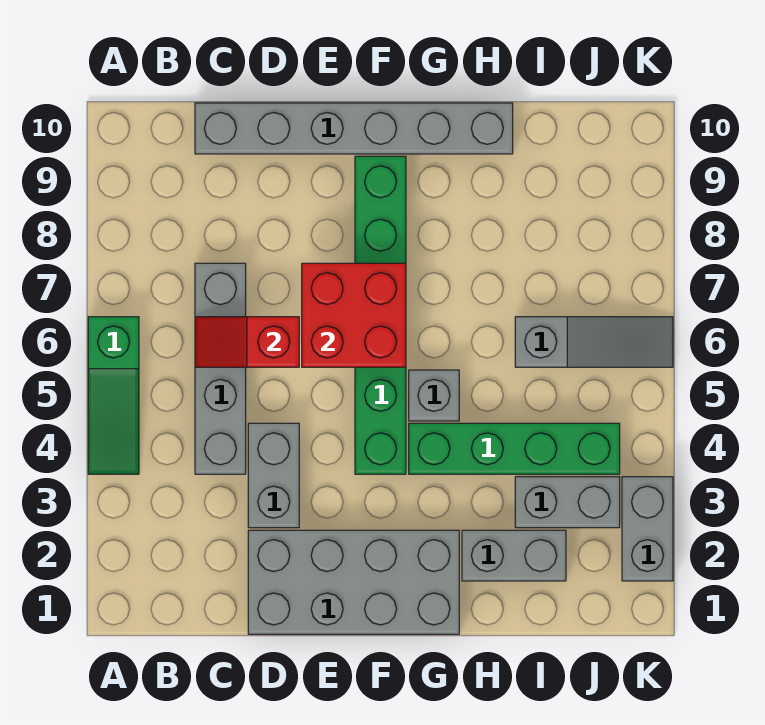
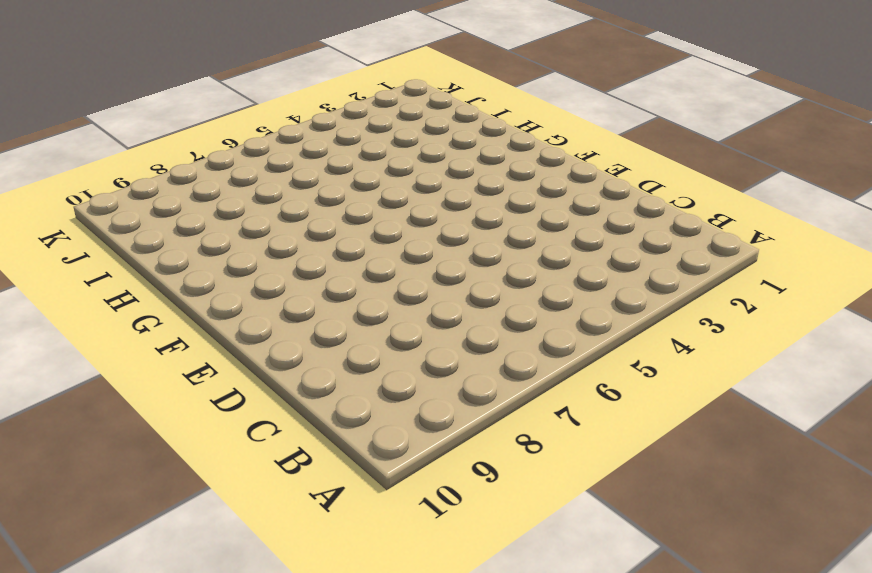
none -> green 1x3 slope [88,317,139,474]
none -> grey 1x4 brick [195,263,246,474]
none -> grey 1x6 brick [195,103,513,154]

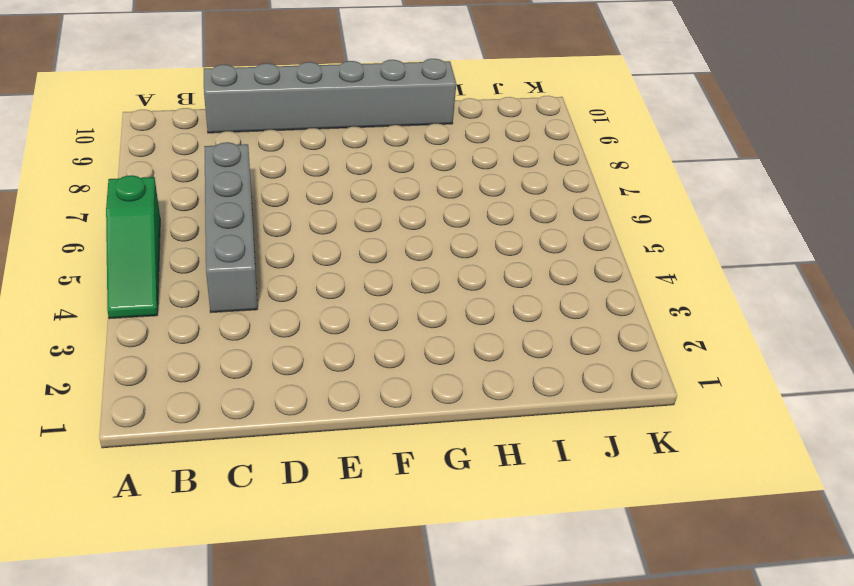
none -> grey 2x4 brick [248,530,459,634]
none -> grey 1x2 brick [248,423,299,528]
none -> green 1x6 brick [355,156,406,474]

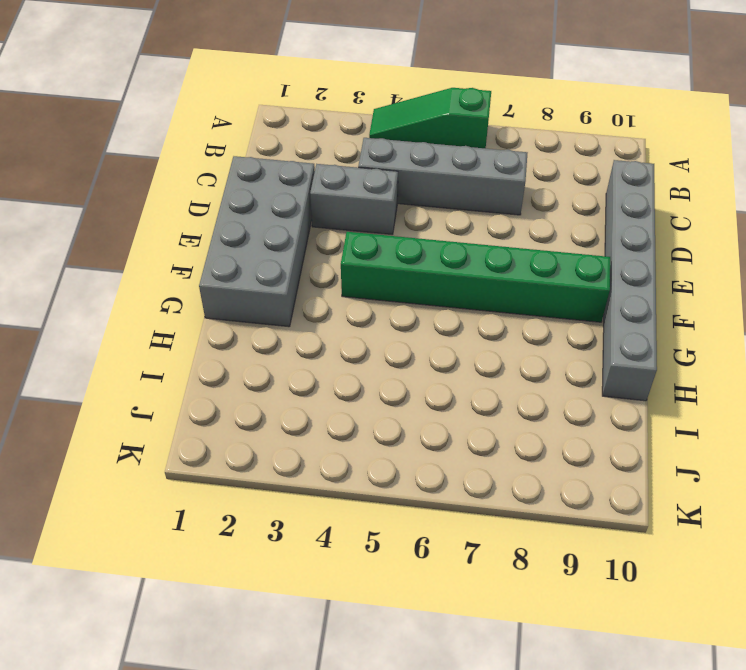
none -> green 1x4 brick [409,423,620,474]
none -> grey 1x1 brick [409,370,459,421]
none -> grey 1x2 brick [462,530,566,581]

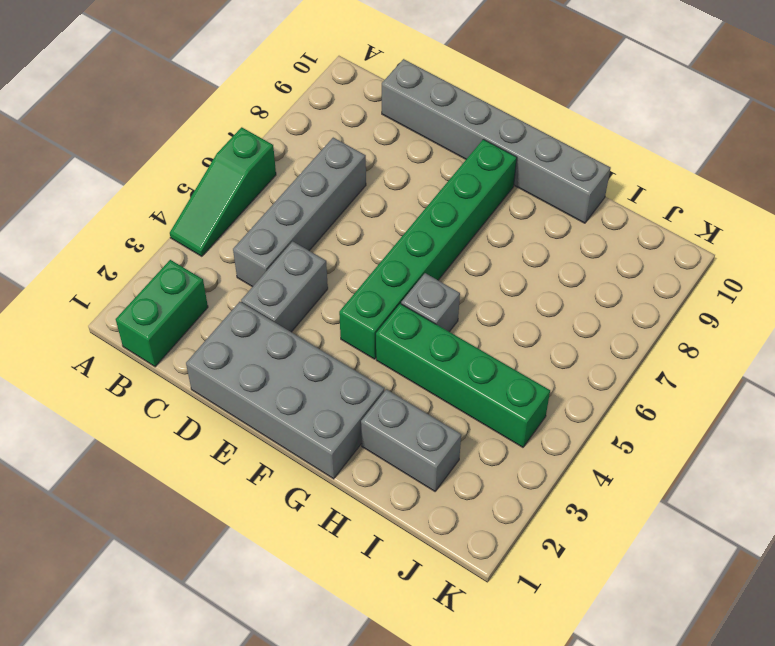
green 1x2 brick [116,260,208,367] -> none
none -> grey 1x2 brick [515,477,620,528]
none -> grey 1x3 slope [515,317,673,367]
none -> grey 1x2 brick [622,477,673,581]

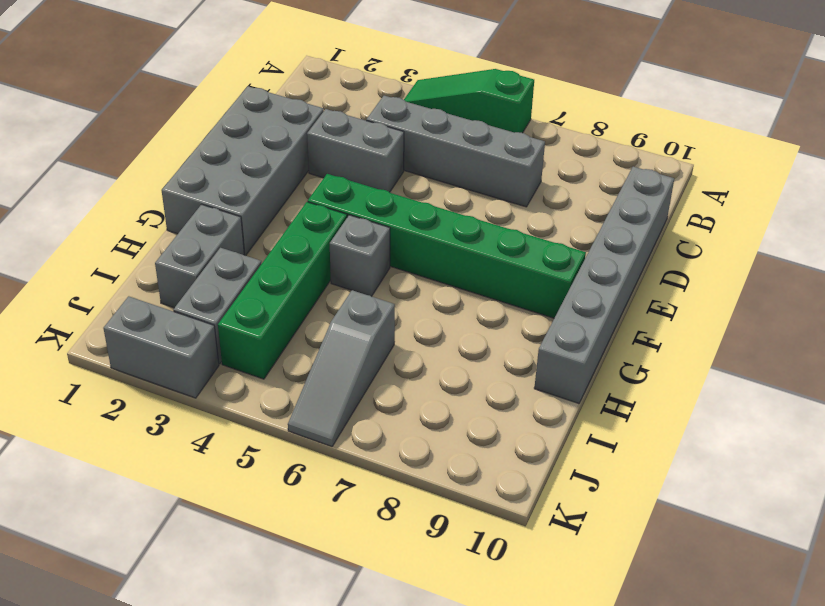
none -> red 1x2 slope [195,317,299,367]
none -> red 2x2 brick [302,263,406,367]

